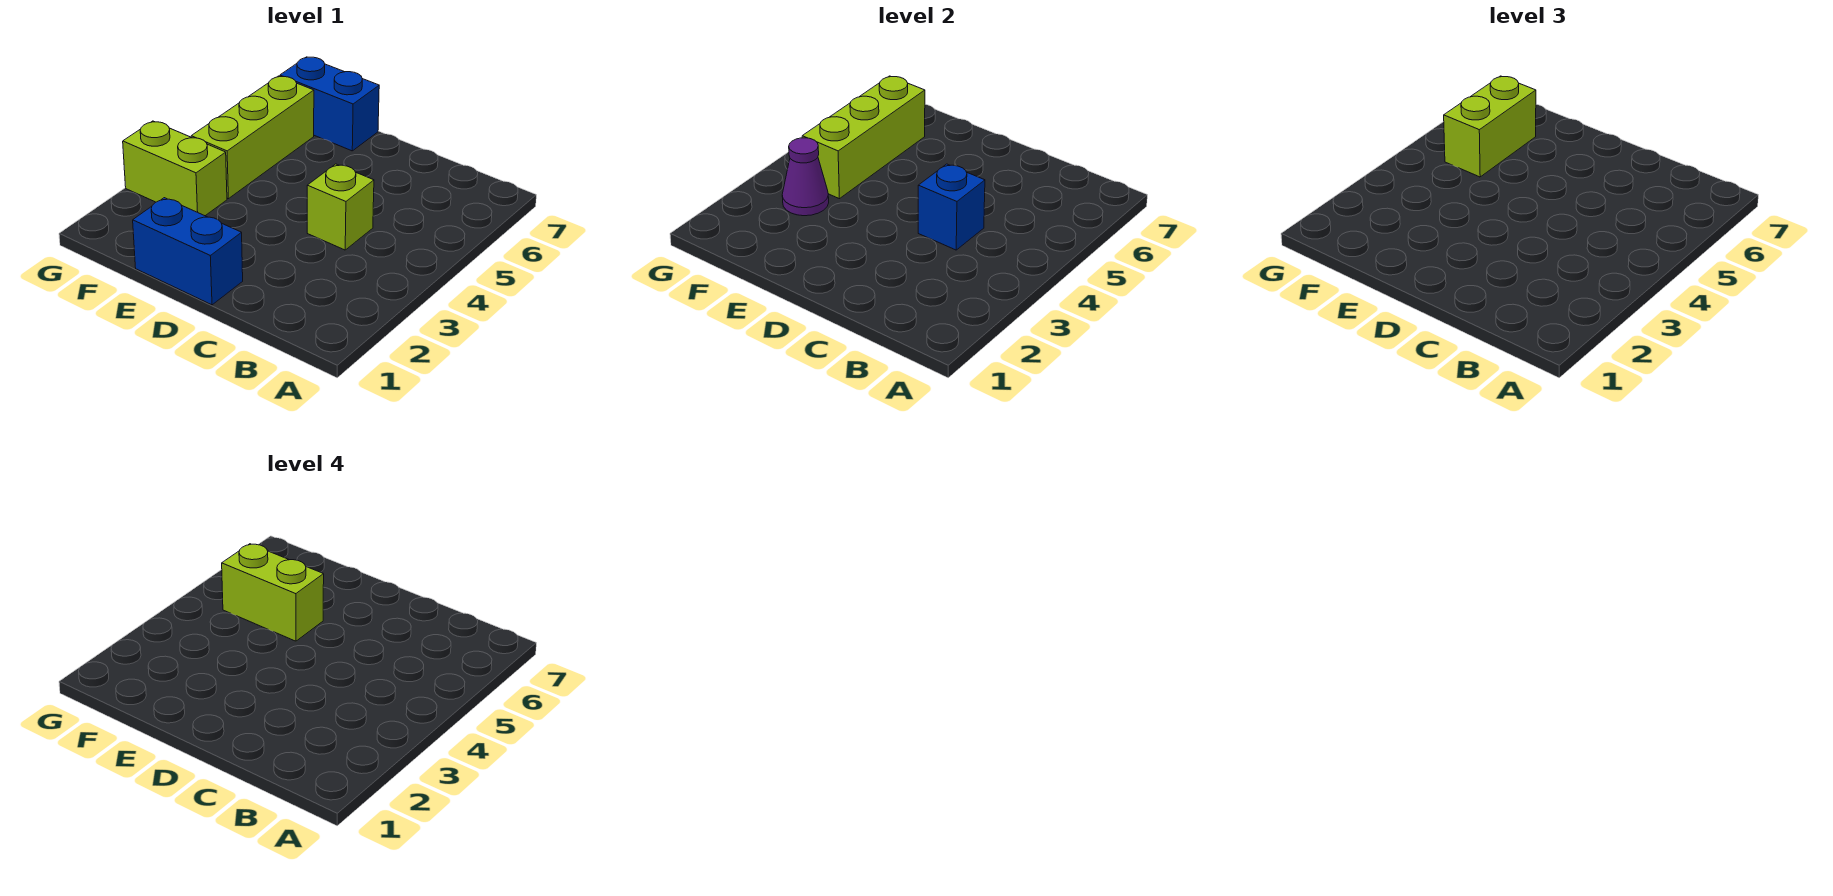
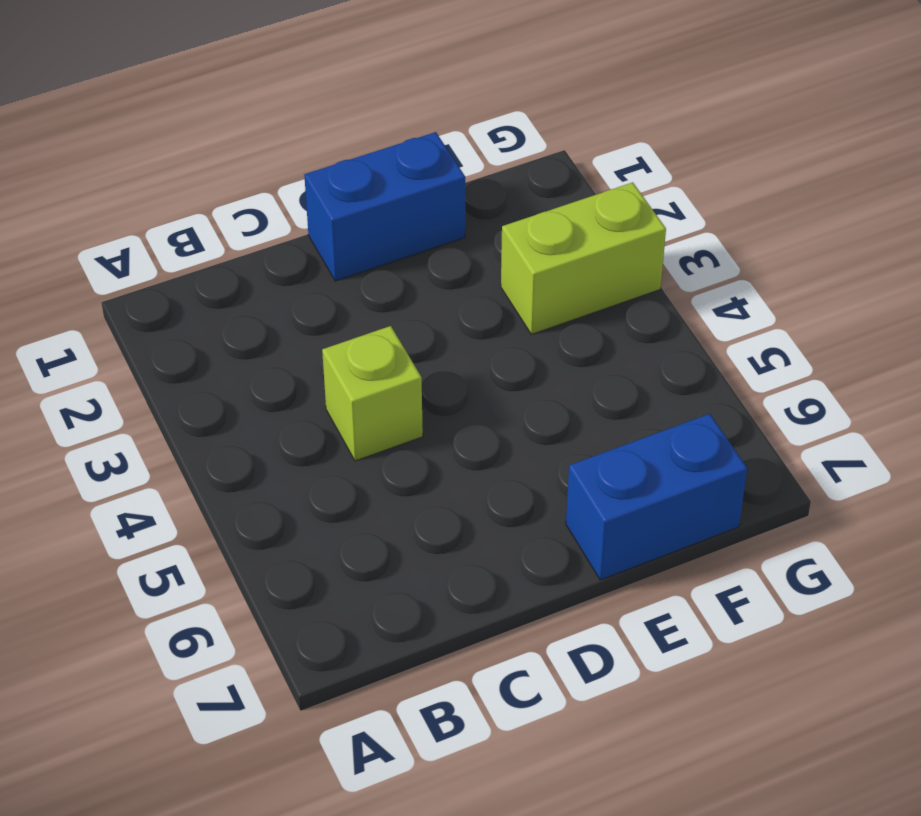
none -> lime 1x3 brick [191,76,314,199]
none -> blue 1x1 brick [918,164,985,250]

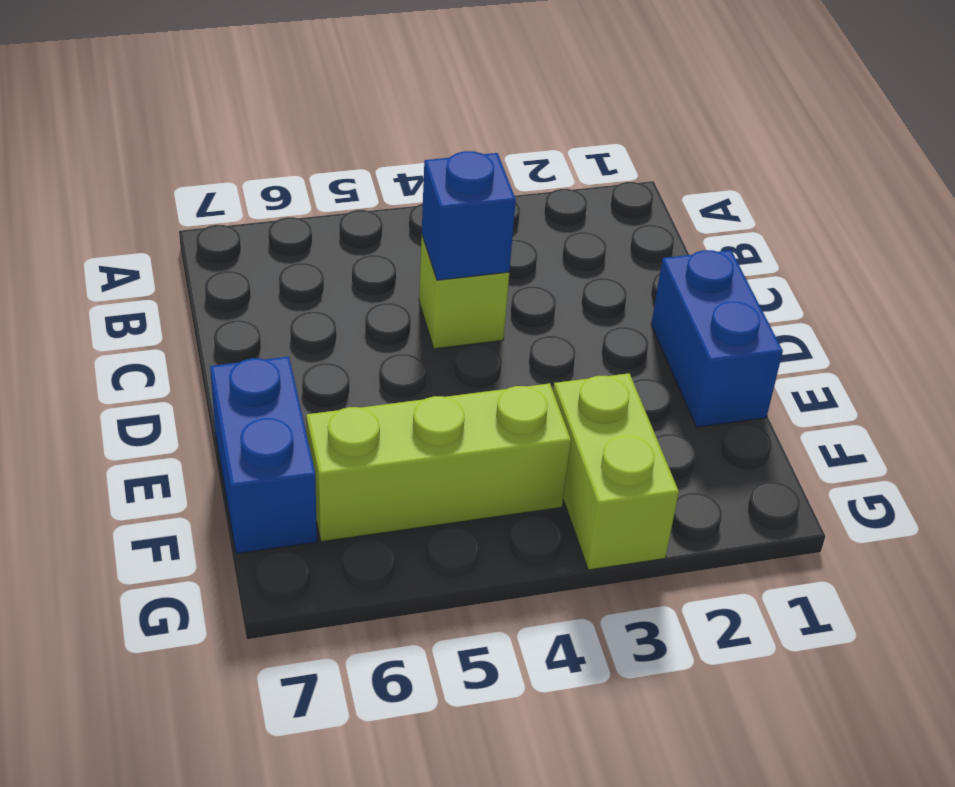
none -> purple 1x1 cone [782,138,829,216]
none -> lime 1x3 brick [802,76,925,199]

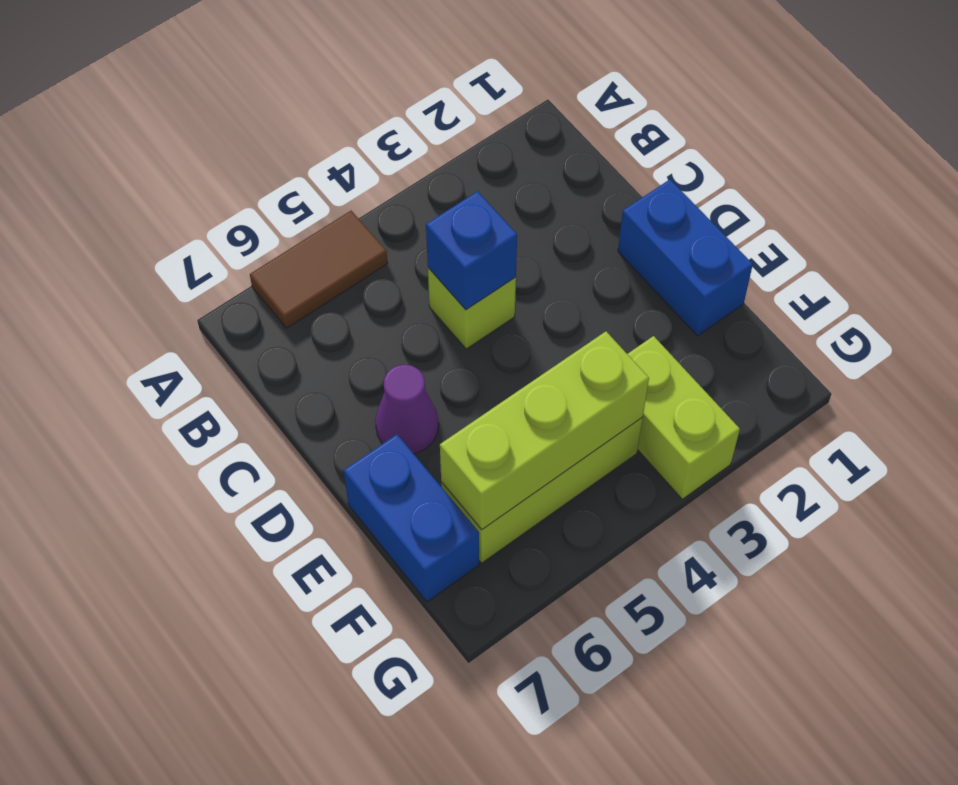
brown 1x2 tile [250,211,388,328] -> none
purple 1x1 cone [375,365,439,453] -> purple 1x1 cone moved to [782,138,829,216]
none -> lime 1x2 brick [1444,76,1536,177]
none -> lime 1x2 brick [222,544,324,641]

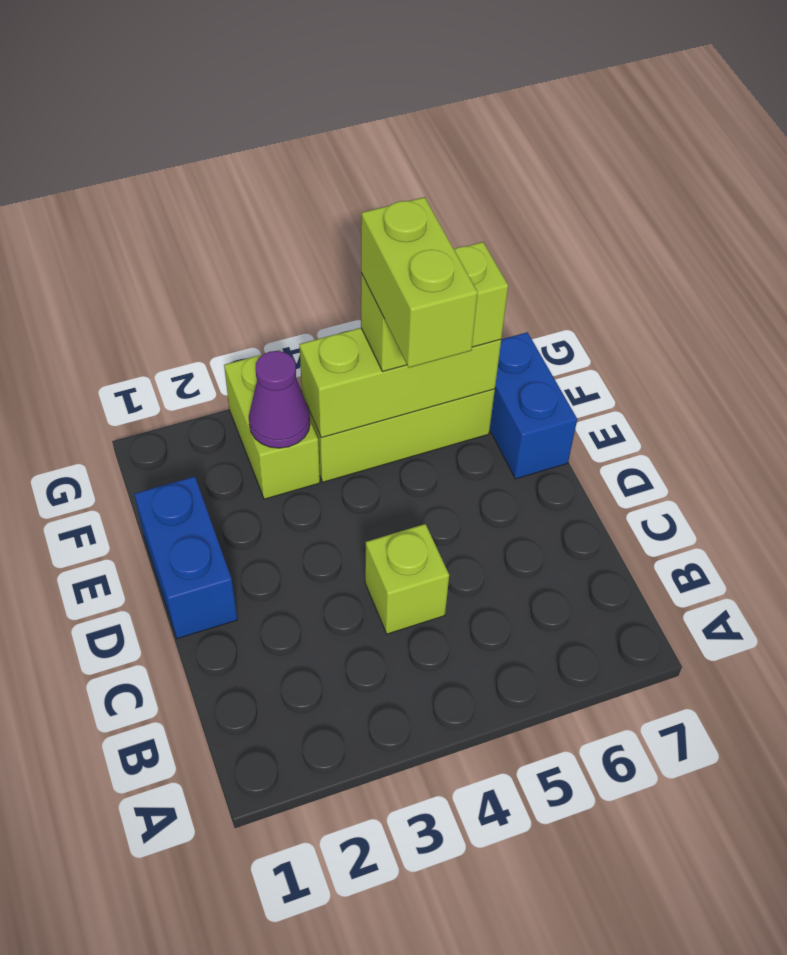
none -> blue 1x1 brick [918,164,985,250]

